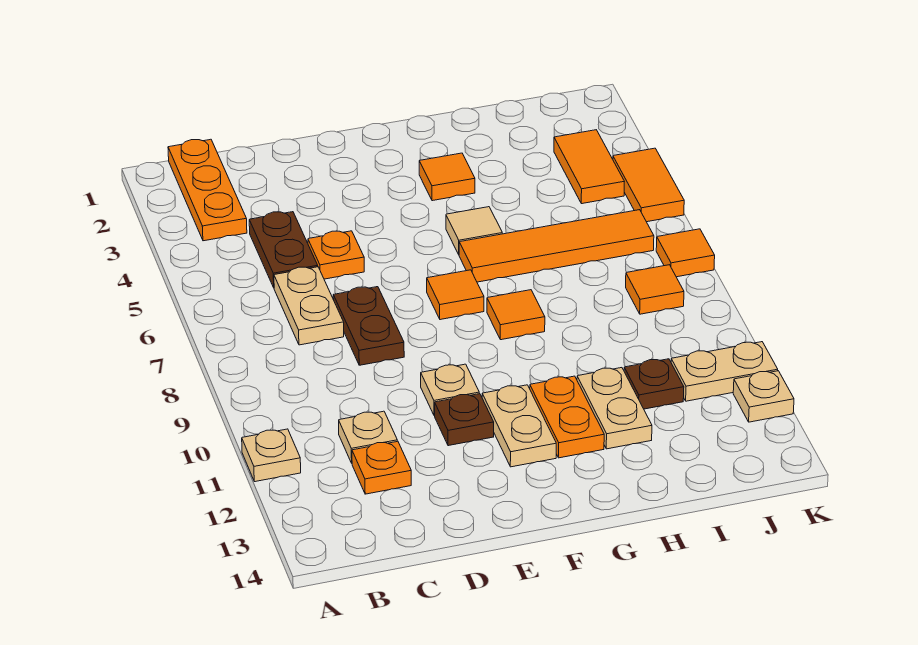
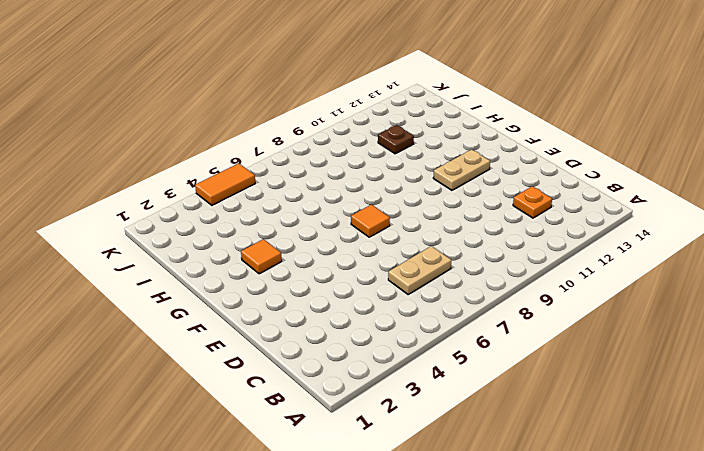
none -> tan 1x1 plate [242,429,301,482]
none -> orange 1x3 plate [168,139,247,241]
none -> brown 1x2 plate [249,212,318,287]

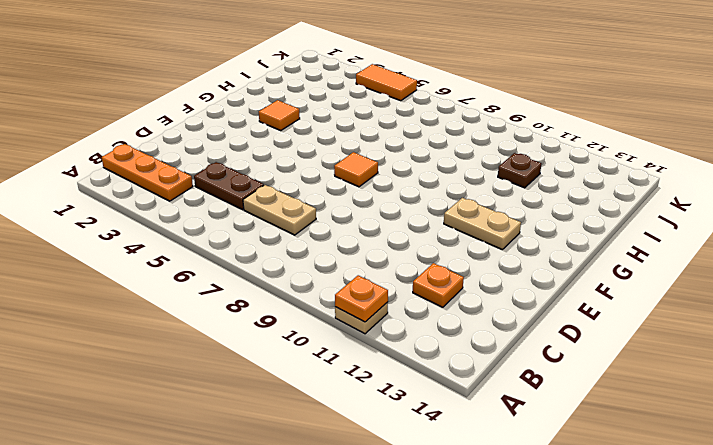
orange 1x1 plate [335,275,388,322] -> orange 1x1 plate moved to [308,231,364,279]
none -> tan 1x1 plate [339,411,397,463]
none -> brown 1x2 plate [333,287,404,365]
none -> tan 1x1 plate [421,364,479,416]

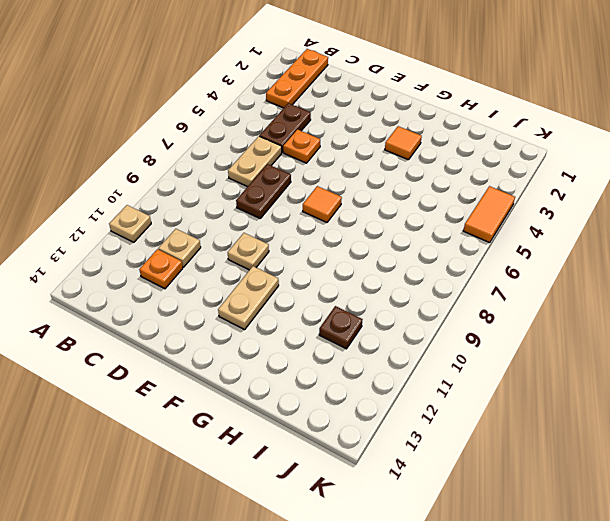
none -> brown 1x1 plate [435,394,494,446]
none -> tan 1x1 tile [446,207,502,254]
none -> orange 1x4 tile [459,210,654,282]

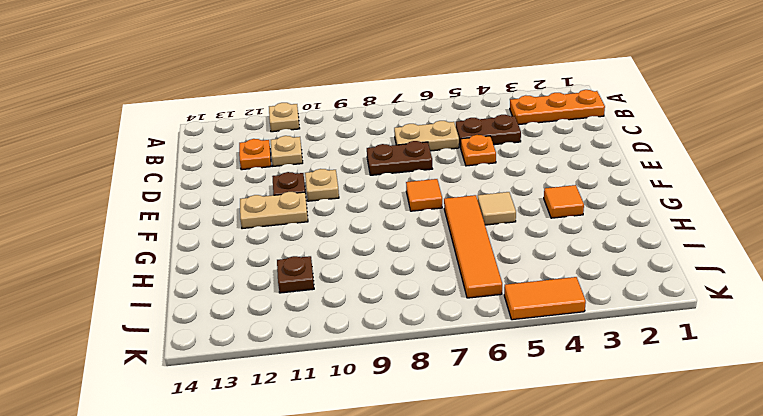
none -> orange 1x1 tile [487,290,545,340]
none -> orange 1x2 plate [530,376,604,458]
none -> tan 1x2 plate [577,368,652,449]

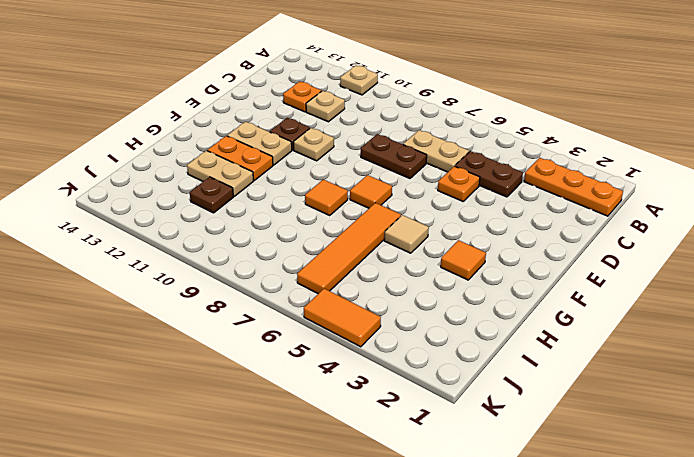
none -> orange 1x2 tile [554,130,624,204]
none -> orange 1x1 tile [626,265,684,314]
none -> tan 1x2 plate [671,342,778,401]

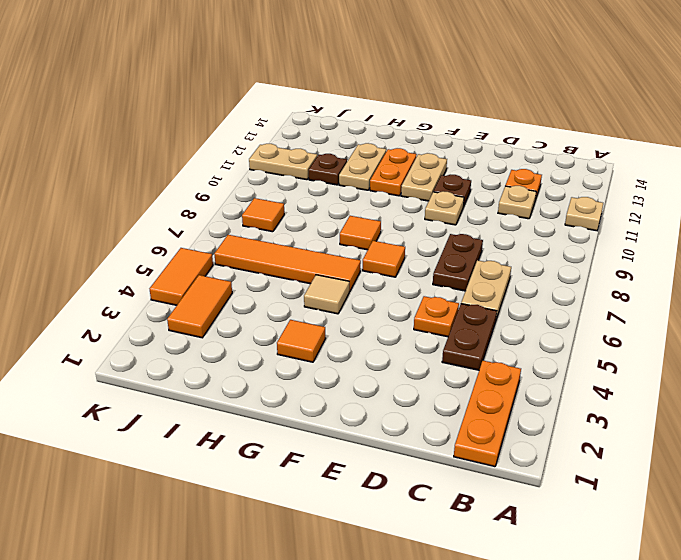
none -> orange 1x1 tile [656,229,715,277]
none -> tan 1x1 plate [733,371,794,422]

